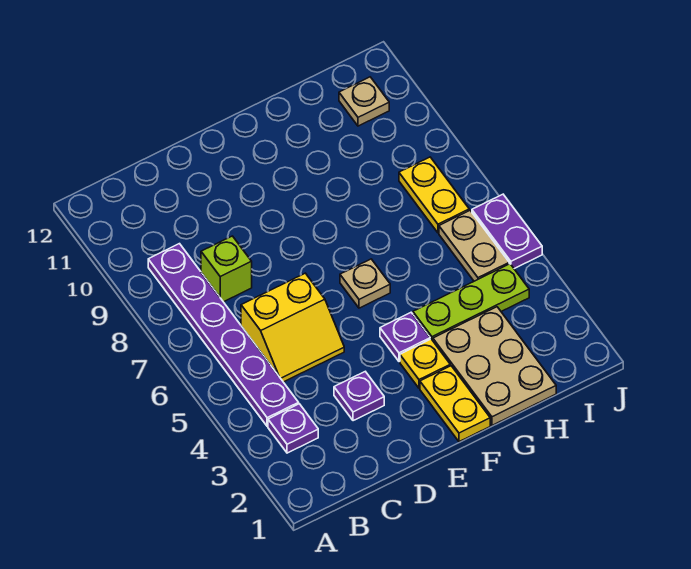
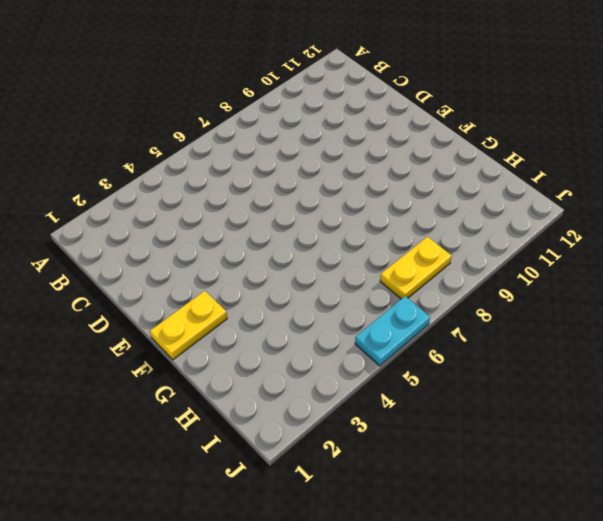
cyan 1x2 plate [355,296,430,366] -> purple 1x2 plate [472,194,542,269]
none -> purple 1x1 plate [268,404,318,453]
none -> purple 1x6 plate [148,244,299,426]
none -> yellow 2x2 slope [241,273,344,382]

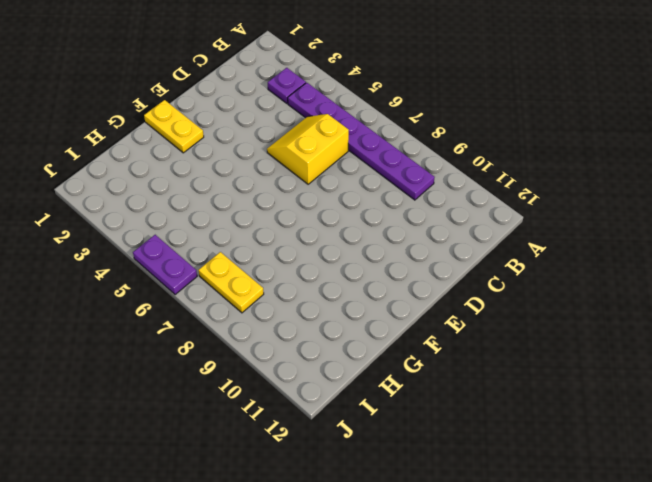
none -> lime 1x1 brick [201,236,252,302]
none -> purple 1x1 plate [334,372,384,421]
none -> yellow 1x1 plate [400,339,450,388]

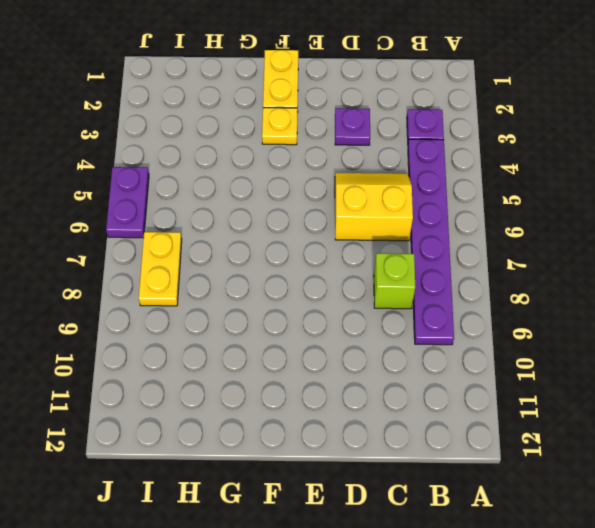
none -> purple 1x1 plate [380,313,430,362]
none -> tan 1x1 plate [340,259,390,308]
none -> tan 2x3 plate [433,307,556,425]

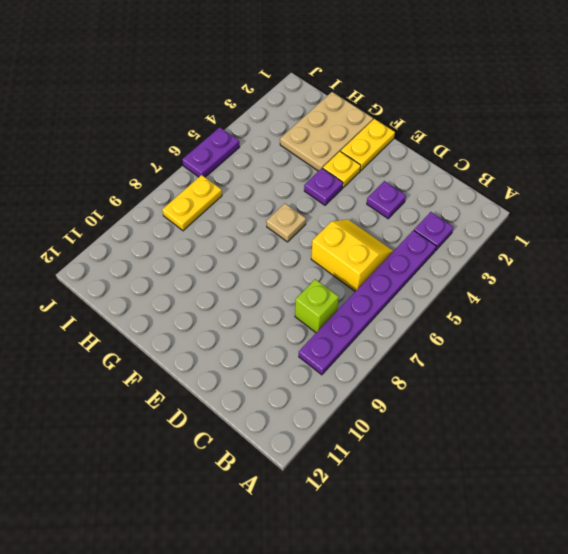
none -> lime 1x3 plate [413,264,529,340]
none -> tan 1x2 plate [439,210,509,281]
none -> tan 1x1 plate [339,77,389,126]

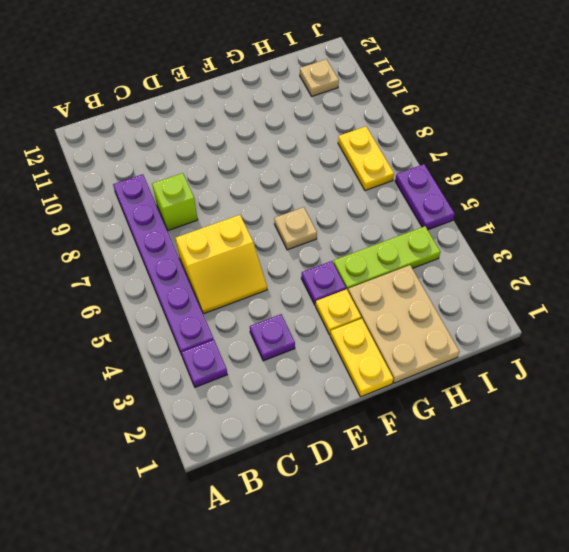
none -> tan 1x2 plate [439,210,509,281]

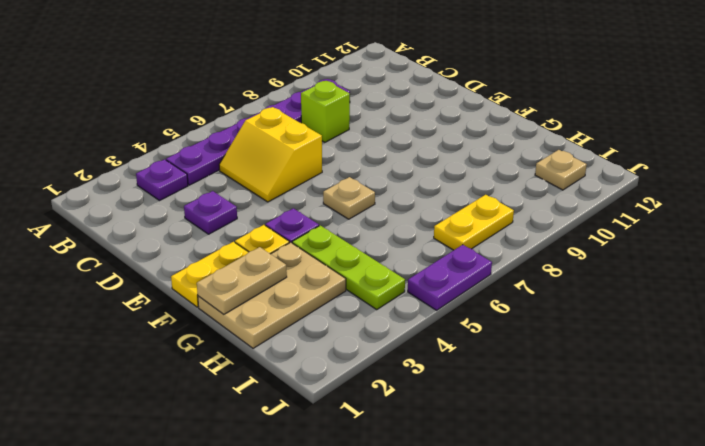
tan 1x2 plate [197,247,287,314] -> tan 1x2 plate moved to [439,210,509,281]

